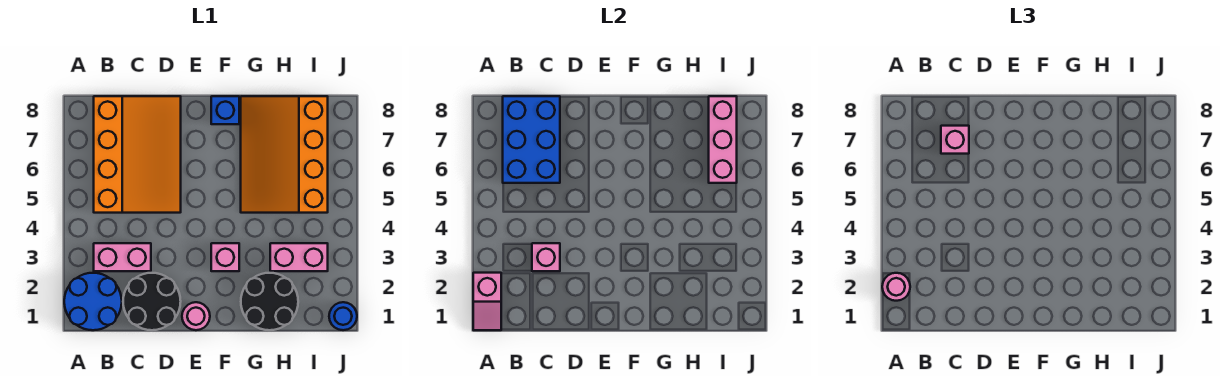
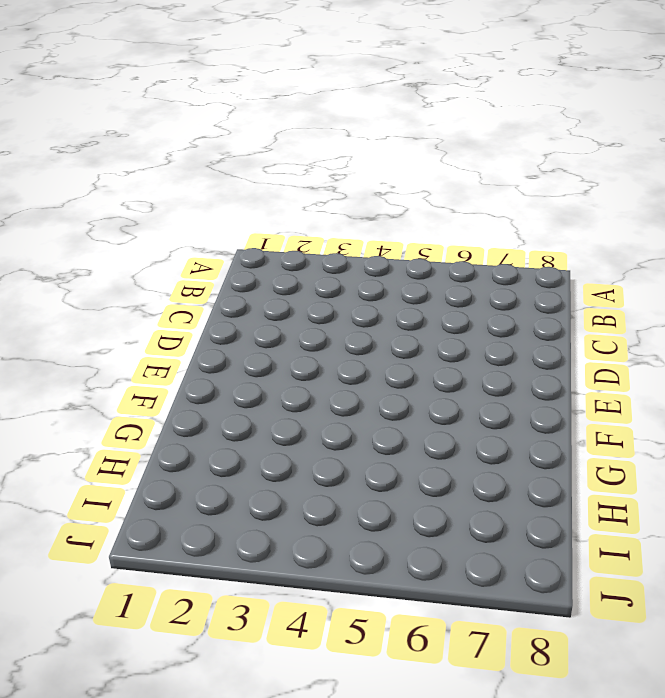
none -> blue 2x2 round brick [64,273,122,330]
none -> pink 1x2 brick [94,243,151,271]
none -> orange 3x4 slope [94,96,181,213]

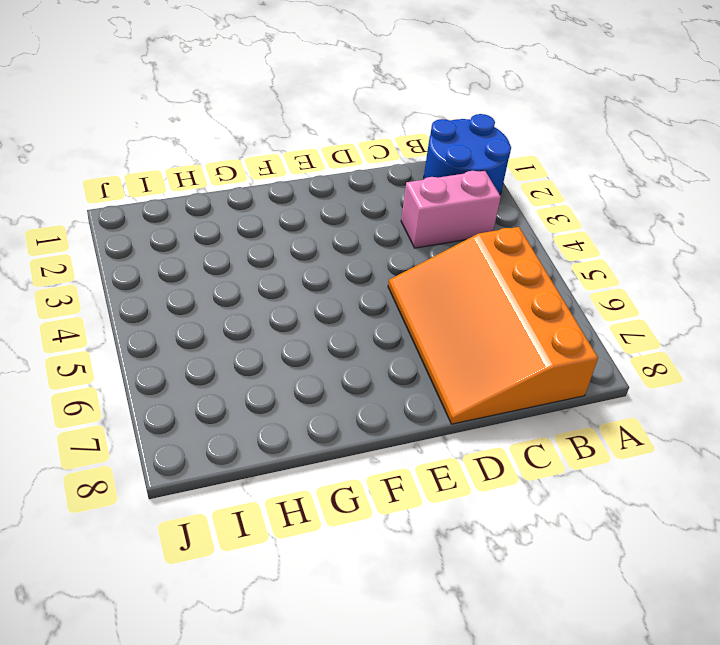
none -> black 2x2 round brick [123,273,181,330]
none -> pink 1x1 round brick [182,302,210,330]
none -> pink 1x1 brick [211,243,239,271]

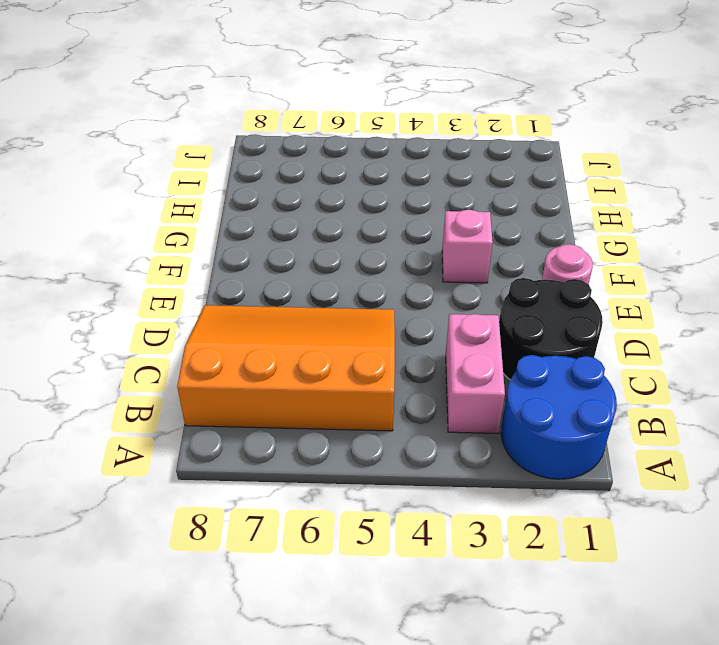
none -> blue 1x1 brick [211,96,239,124]
none -> black 2x2 round brick [241,273,298,330]
none -> orange 3x4 slope [241,96,328,213]

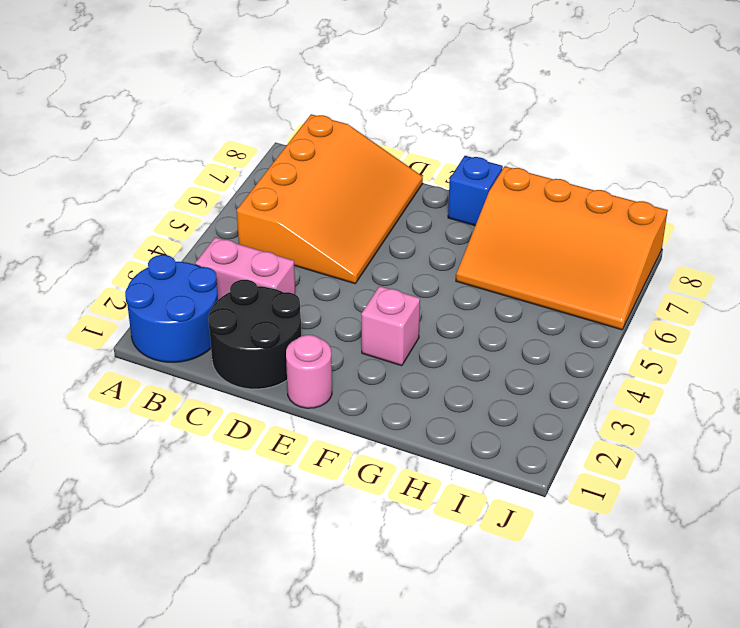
orange 3x4 slope [456,166,668,330] -> orange 3x4 slope turned to [241,96,328,213]
none -> black 2x2 round brick [241,273,298,330]
none -> pink 1x2 brick [270,243,328,271]
none -> blue 1x1 round brick [329,302,357,330]

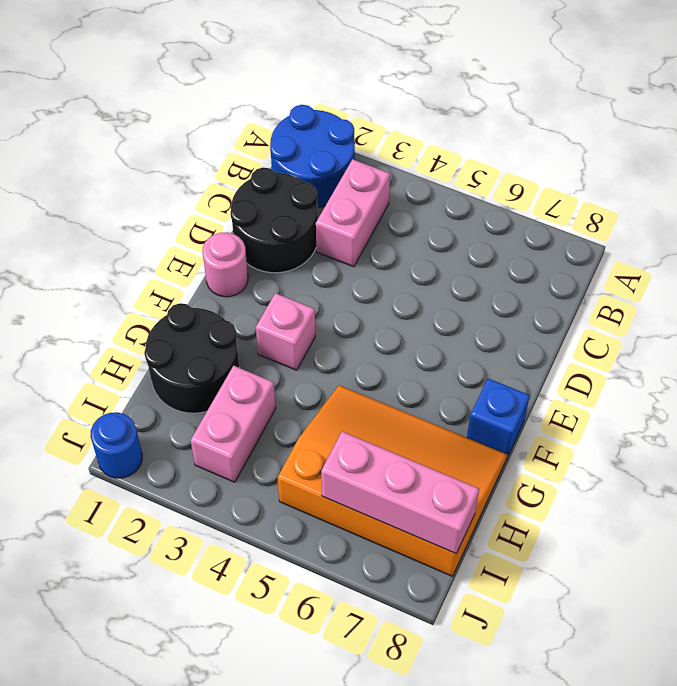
none -> orange 3x4 slope [94,96,181,213]
none -> pink 1x2 slope [473,273,501,330]
none -> blue 2x3 brick [503,96,560,183]

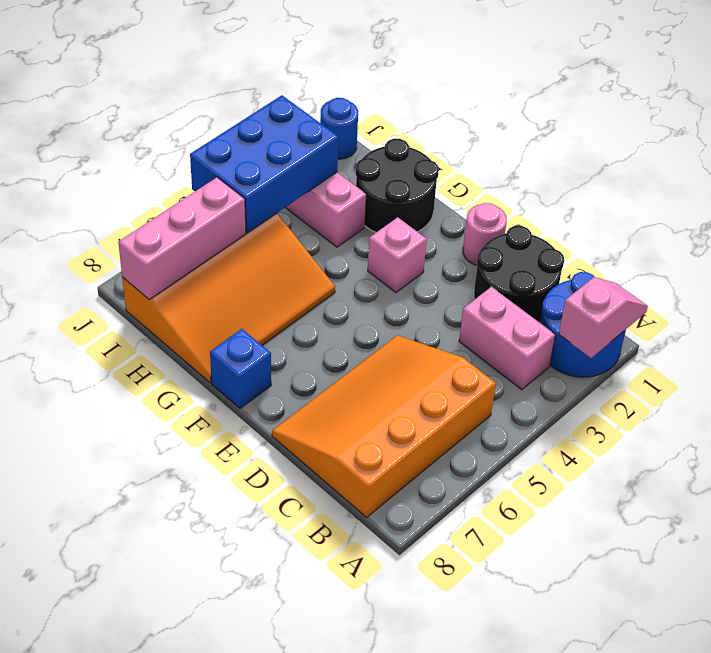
blue 2x3 brick [190,95,338,233] -> blue 2x3 brick moved to [503,96,560,183]
none -> pink 1x1 brick [532,243,560,271]
none -> pink 1x1 round brick [882,273,910,301]
none -> pink 1x1 brick [941,126,969,154]

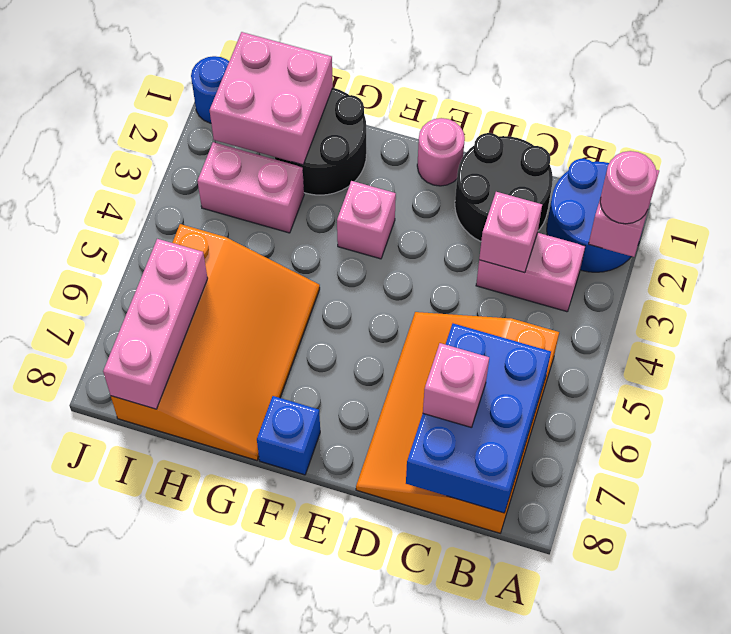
pink 2x2 brick [210,32,333,165] -> none

